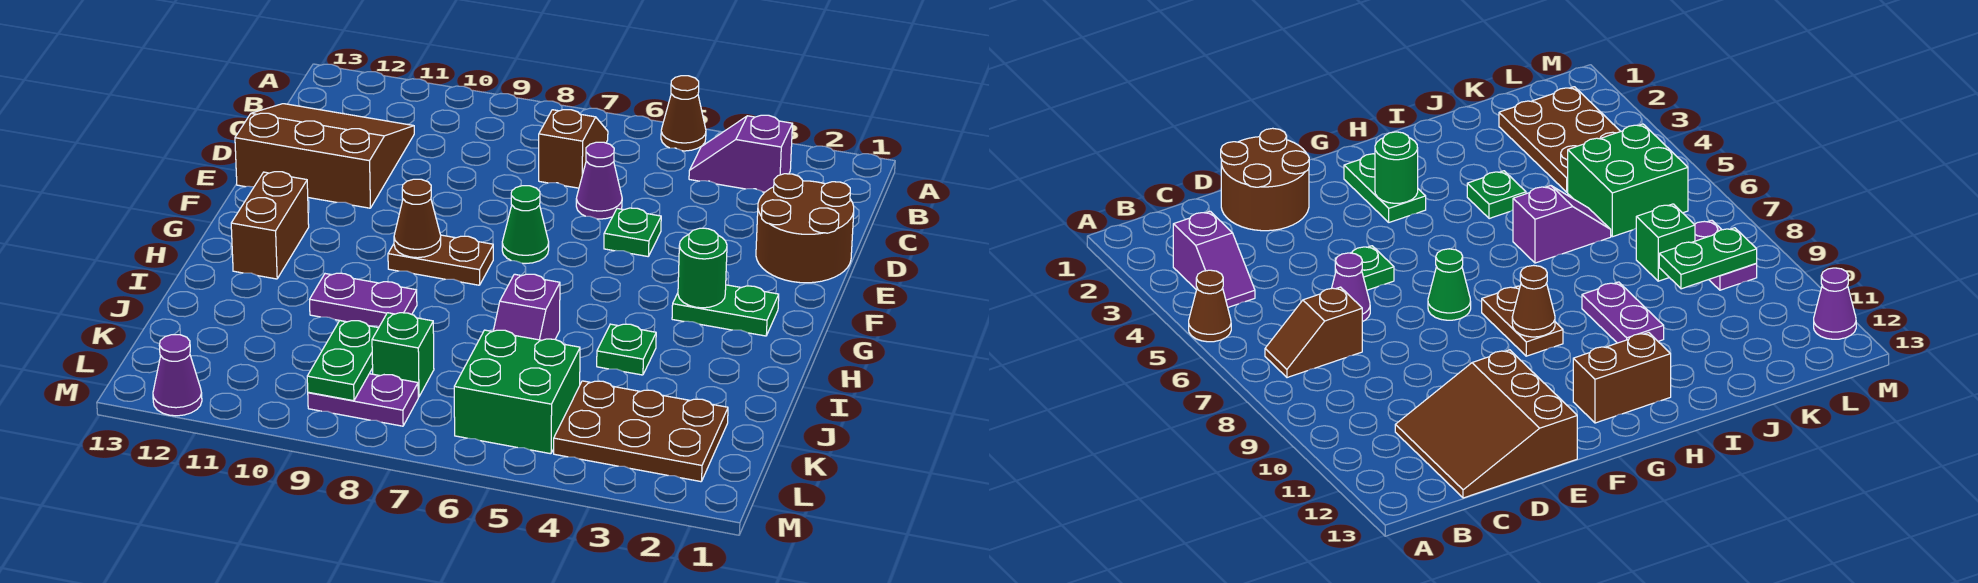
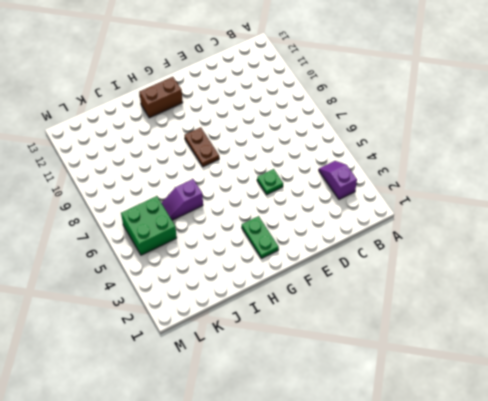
none -> brown 1x1 cone [661,76,706,151]
none -> brown 1x2 slope [539,110,608,188]
none -> brown 3x3 slope [235,104,414,208]

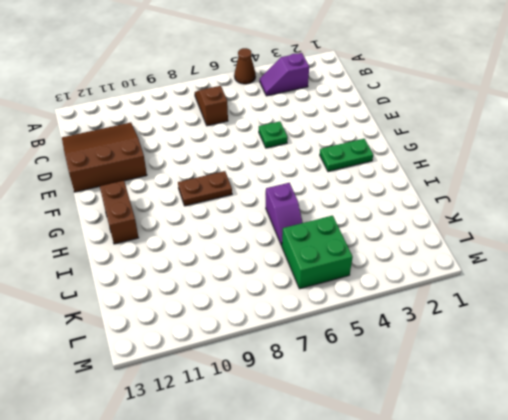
none -> brown 2x2 round brick [756,174,854,283]
none -> purple 1x1 cone [576,142,622,219]
none -> green 1x1 cone [502,186,549,263]

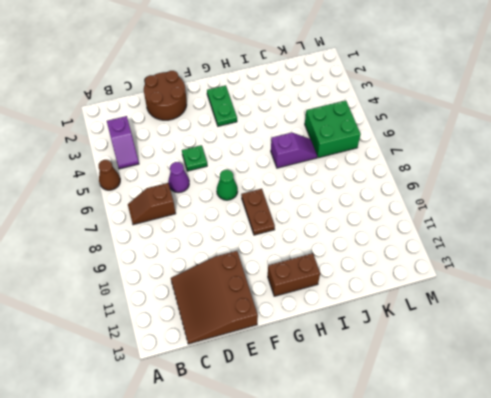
none -> green 1x1 plate [597,324,656,375]
none -> purple 1x2 plate [310,273,417,327]
none -> brown 2x3 plate [554,381,728,482]

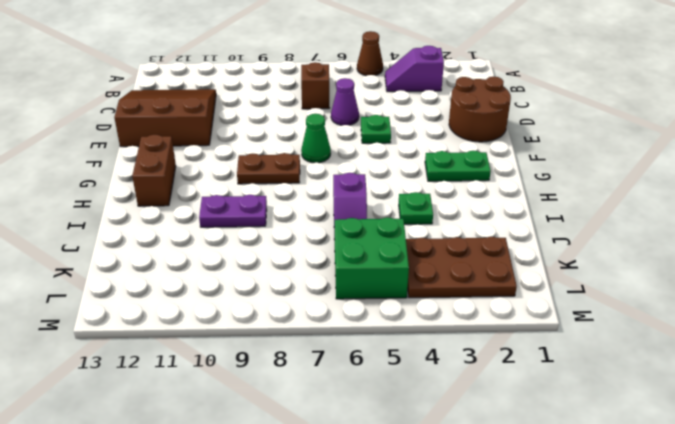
none -> green 1x1 brick [372,313,434,397]
none -> purple 1x2 plate [308,374,418,426]
none -> purple 1x1 cone [153,335,202,416]

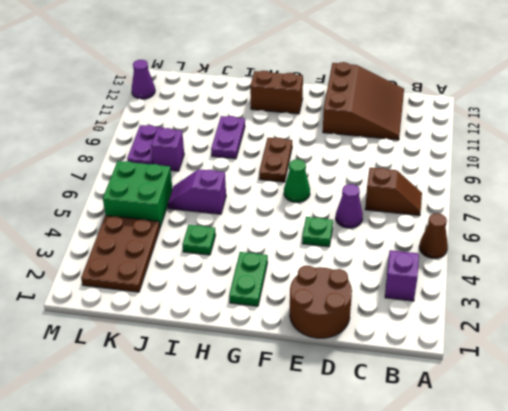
purple 1x1 brick [151,128,184,171] -> green 1x1 brick [372,313,434,397]
none -> green 1x1 round brick [678,228,727,308]
none -> brown 1x1 cone [394,179,441,258]
none -> green 1x2 plate [307,321,378,401]

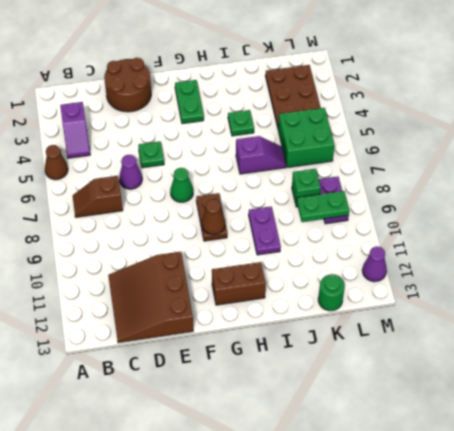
green 1x1 round brick [318,275,345,311] -> green 1x1 round brick moved to [678,228,727,308]

